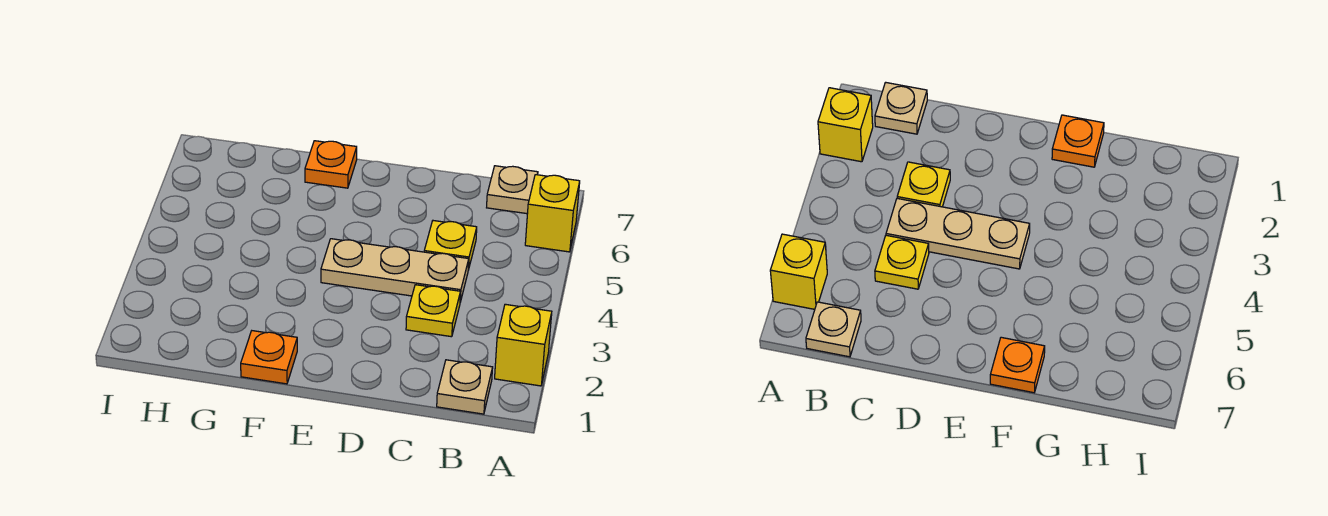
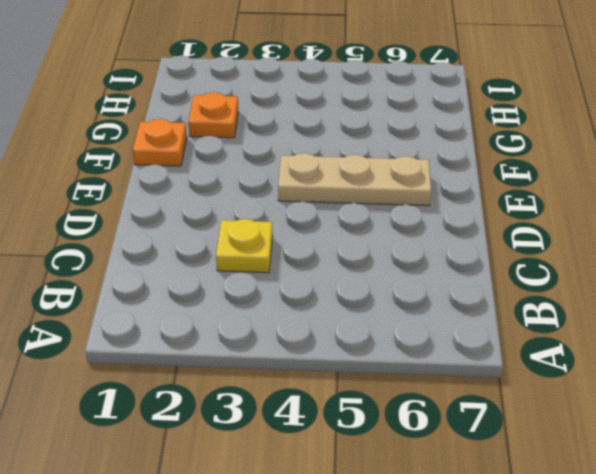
tan 1x3 plate [278,153,431,206] -> tan 1x3 plate turned to [321,239,469,302]
orange 1x1 plate [188,92,238,138] -> orange 1x1 plate moved to [305,141,357,188]
none -> yellow 1x1 brick [495,304,552,386]
none -> yellow 1x1 brick [525,175,580,252]

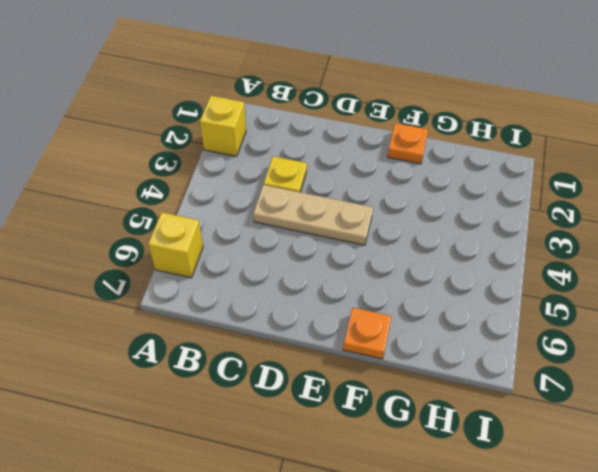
none -> tan 1x1 plate [437,360,493,414]
none -> tan 1x1 plate [487,166,538,214]

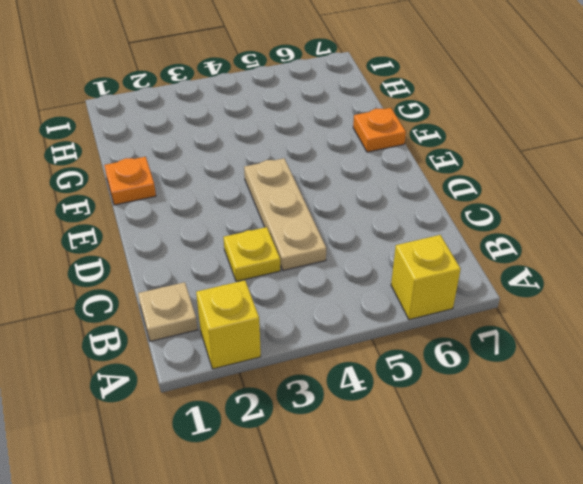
none -> tan 1x1 plate [487,166,538,214]
none -> yellow 1x1 plate [424,221,477,270]

